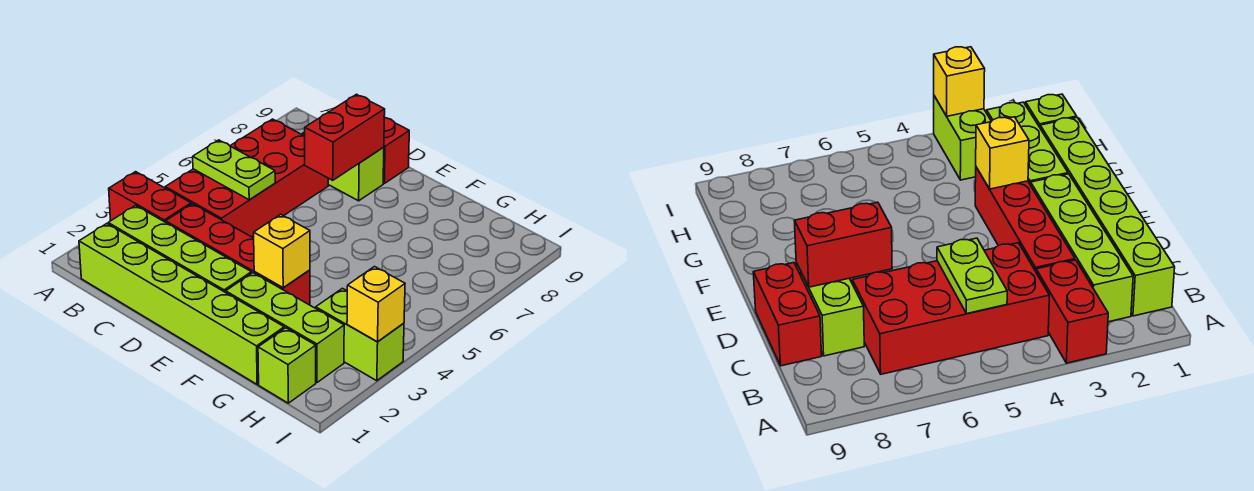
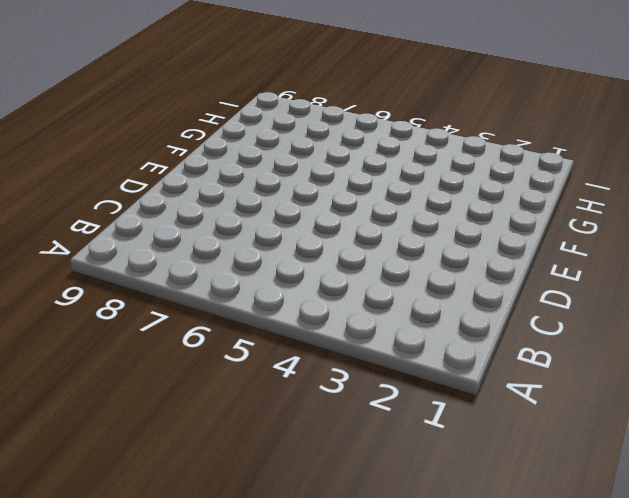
none -> red 1x2 brick [109,172,191,222]
none -> lime 1x6 brick [79,224,284,384]
none -> lime 1x4 brick [108,205,251,292]

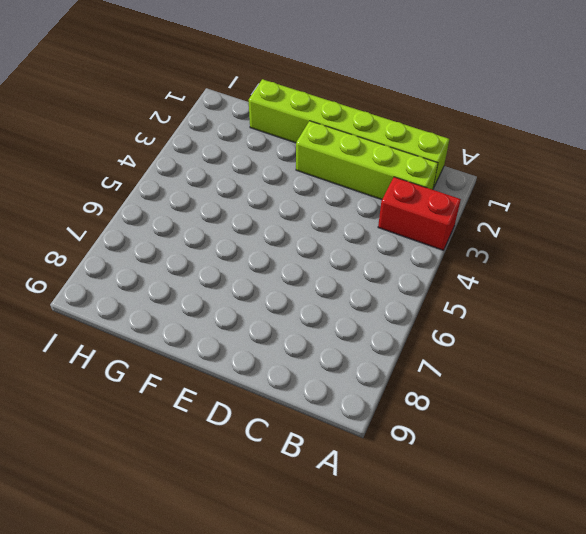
none -> red 2x4 brick [165,119,328,237]
none -> red 1x4 brick [166,204,310,305]
none -> lime 1x2 brick [302,132,384,201]

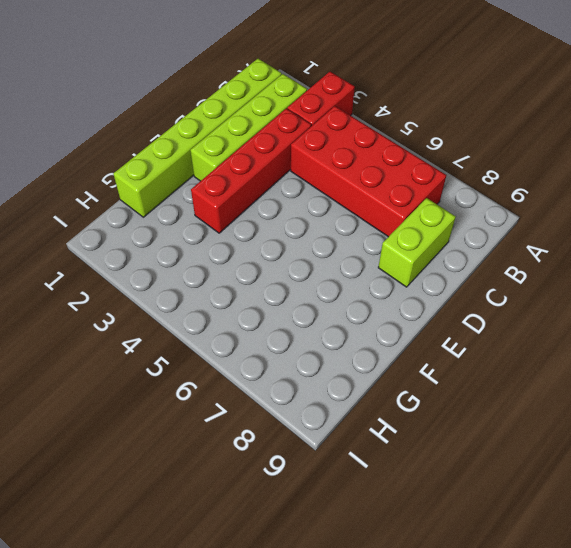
none -> red 1x2 brick [383,118,409,183]
none -> lime 1x3 brick [226,273,344,382]
none -> lime 1x1 brick [258,328,316,403]

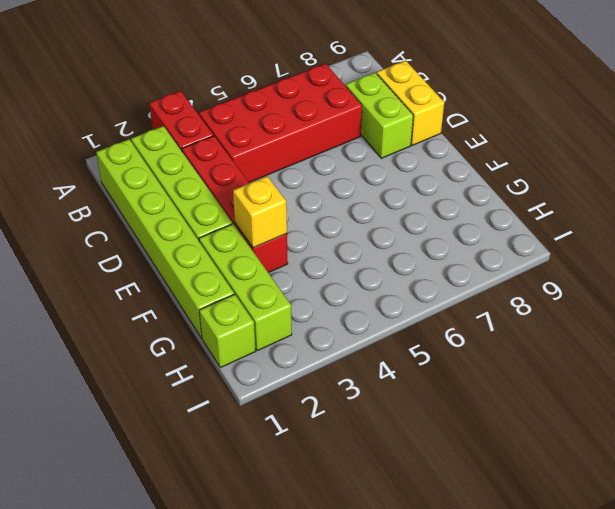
yellow 1x2 brick [377,61,444,146] -> red 1x2 brick [383,118,409,183]
none -> lime 1x2 brick [316,288,404,381]
none -> lime 1x2 plate [193,140,275,200]
none -> red 1x2 brick [305,94,385,180]

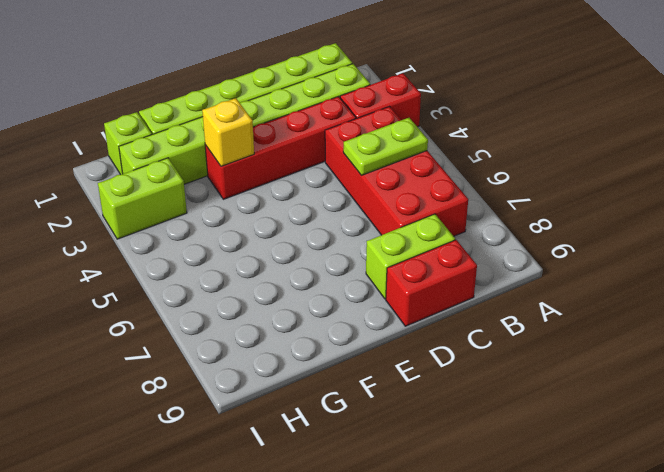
none -> red 1x2 brick [305,94,385,180]
none -> yellow 1x1 brick [347,267,405,342]

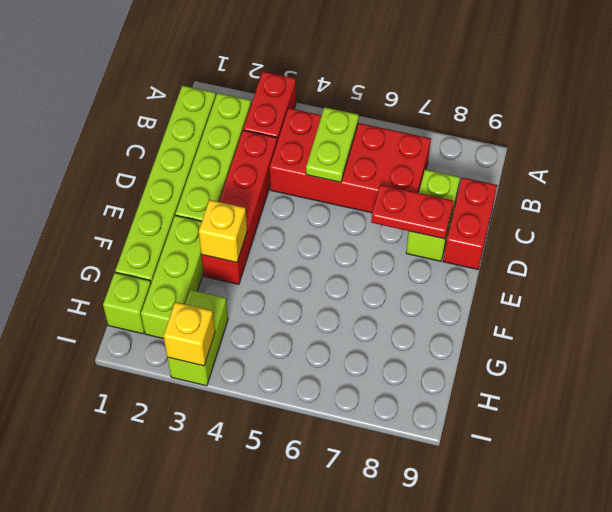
red 1x2 plate [371,185,453,239] -> red 1x2 brick [305,94,385,180]

